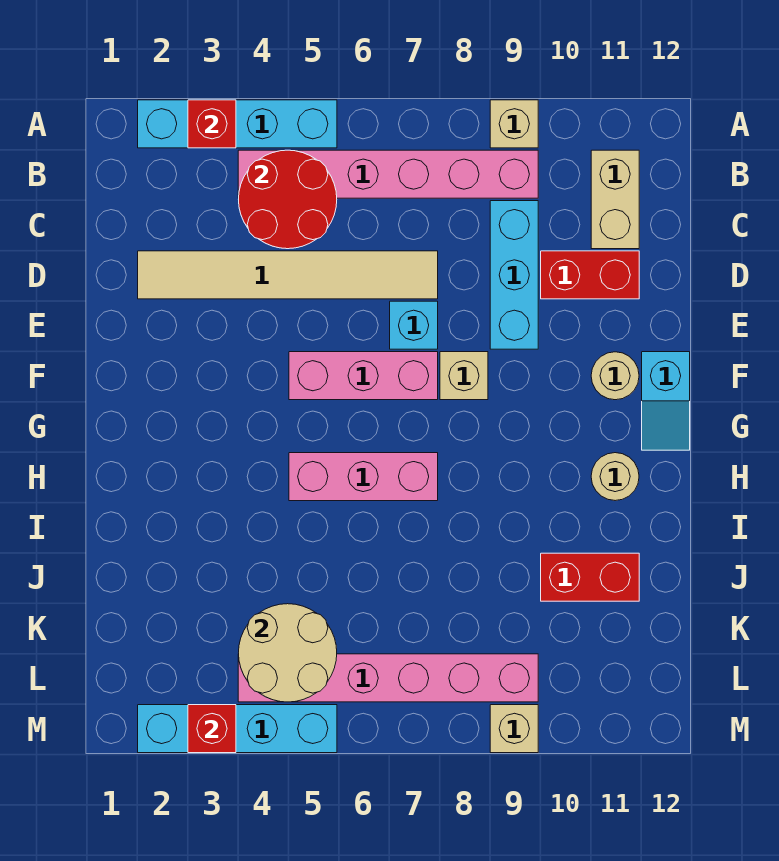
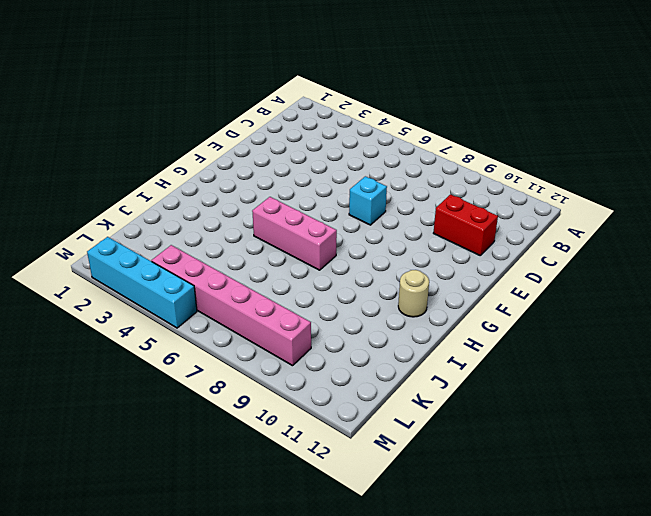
none -> cyan 1x4 brick [138,100,337,148]
none -> tan 1x1 brick [490,100,538,148]
none -> pink 1x6 brick [238,150,538,198]

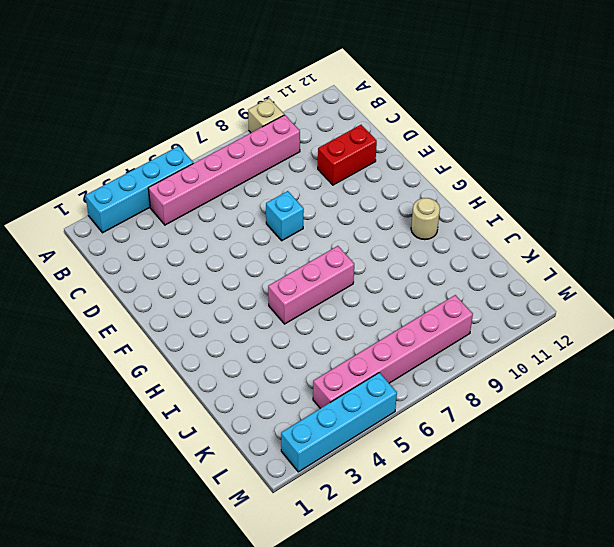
none -> tan 1x2 brick [591,150,639,249]
none -> cyan 1x3 brick [490,201,538,349]
none -> tan 1x6 tile [138,251,438,299]

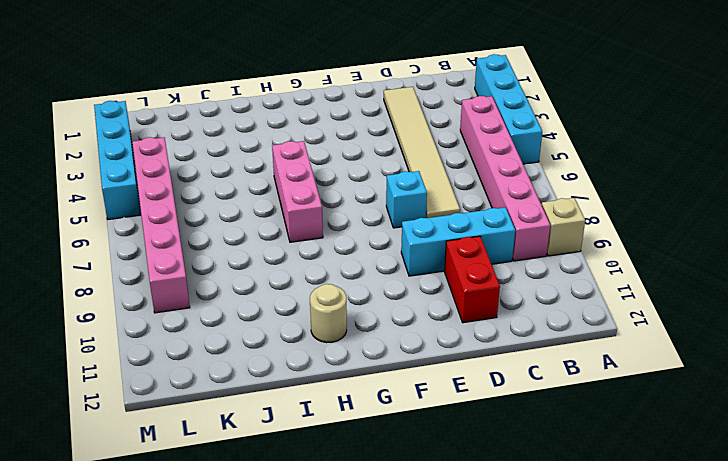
none -> tan 1x2 brick [591,150,639,249]
none -> pink 1x3 brick [289,352,438,400]
none -> tan 1x1 brick [440,352,488,400]

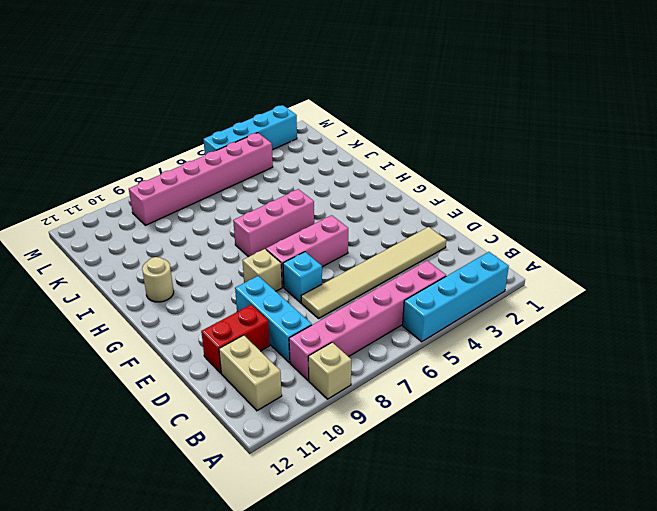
none -> tan 1x1 round brick [591,352,639,400]
none -> cyan 1x2 slope [642,352,690,450]
none -> red 1x2 brick [541,553,639,601]

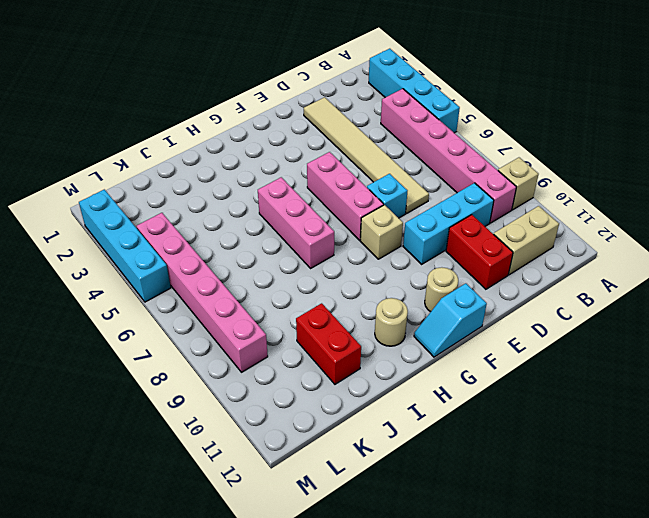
none -> tan 1x1 brick [490,705,538,753]
none -> red 1x1 brick [188,100,236,148]
none -> red 2x2 round brick [239,150,337,249]

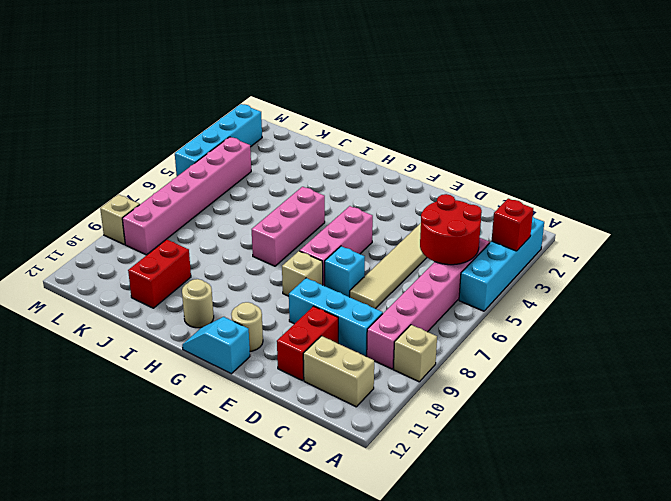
none -> tan 2x2 round brick [239,604,337,702]
none -> red 1x1 brick [188,705,236,753]

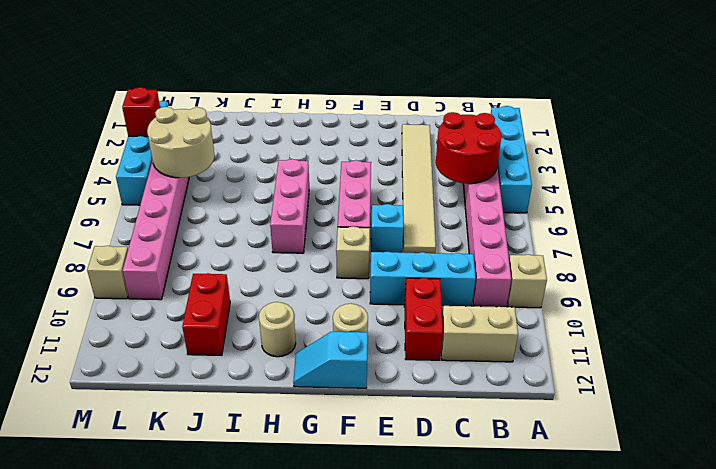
none -> red 1x1 brick [188,100,236,148]

